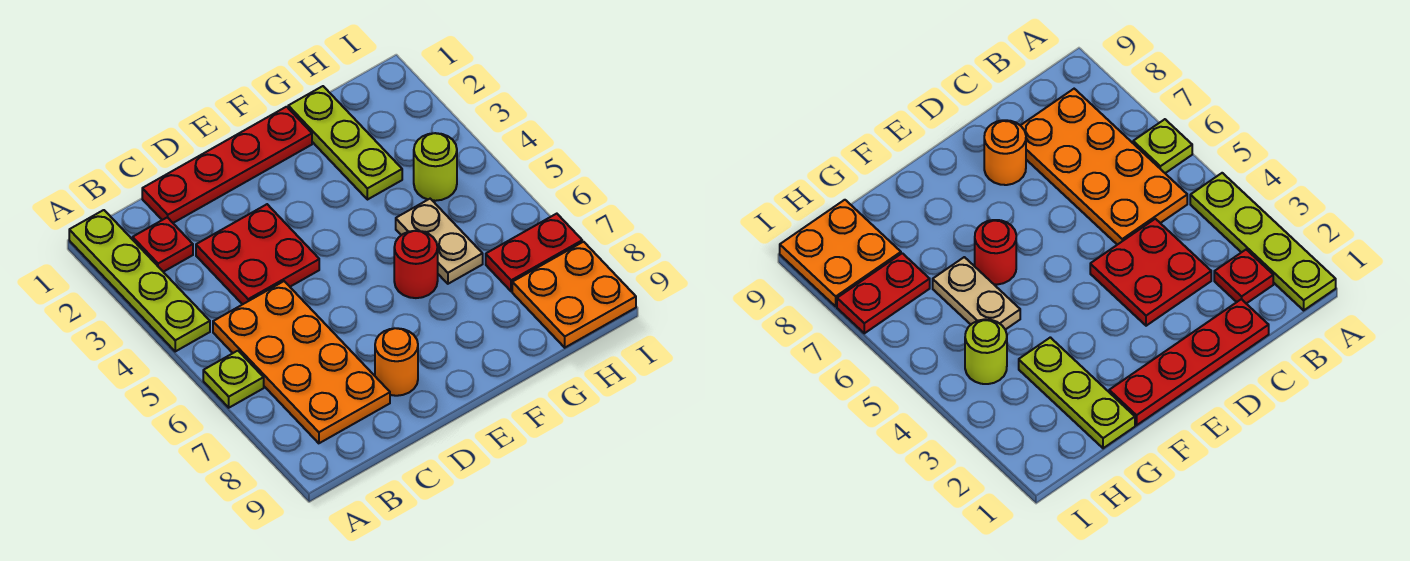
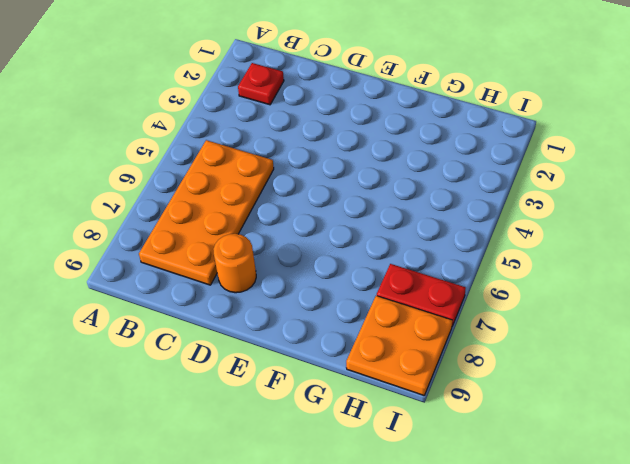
none -> lime 1x4 plate [69,210,210,351]
none -> lime 1x1 plate [203,351,264,408]
none -> red 1x4 plate [142,107,312,223]

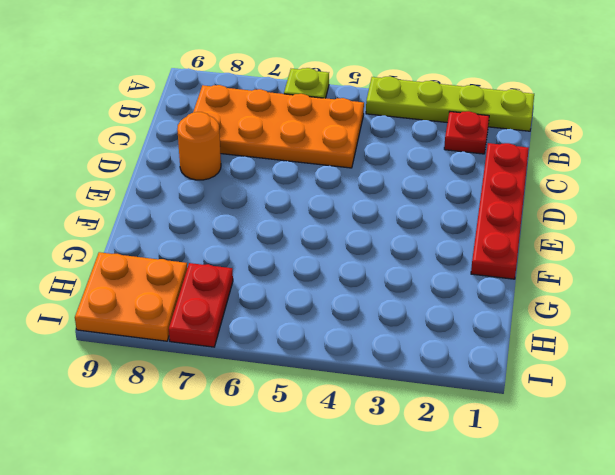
none -> red 2x2 plate [196,204,319,304]
none -> red 1x1 round brick [394,231,438,298]
none -> lime 1x3 plate [288,86,402,200]

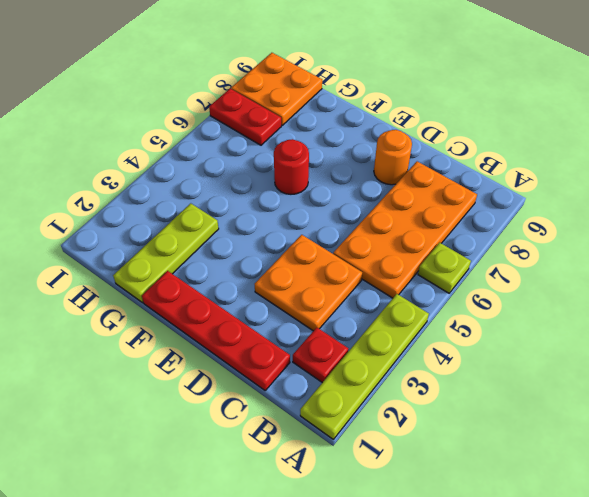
orange 2x2 plate [255,235,362,331] -> red 2x2 plate [196,204,319,304]
none -> tan 1x2 plate [396,199,483,284]
none -> lime 1x1 round brick [414,133,457,201]

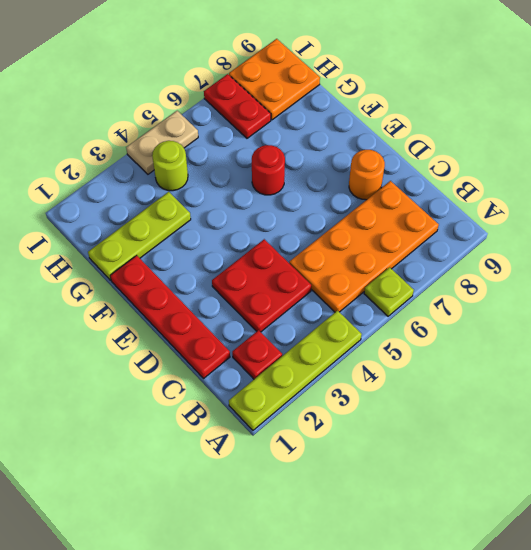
tan 1x2 plate [126,111,198,174] -> tan 1x2 plate moved to [396,199,483,284]

